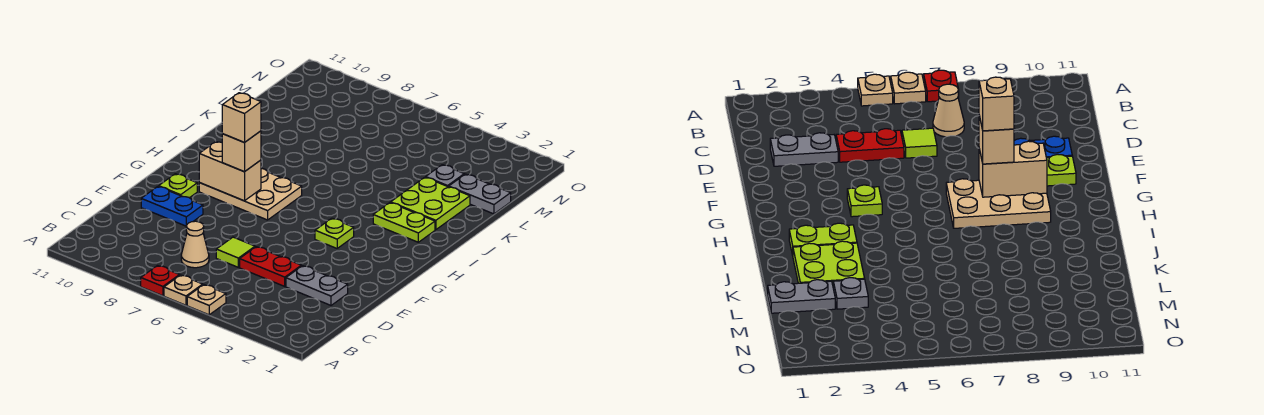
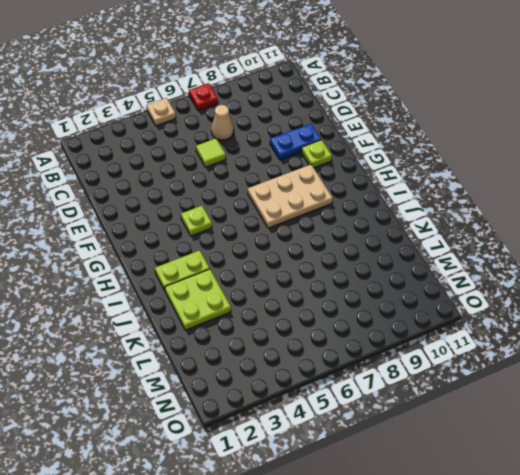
none -> tan 1x1 plate [164,275,203,305]
none -> grey 1x2 plate [286,266,348,305]
none -> red 1x2 plate [240,247,301,286]

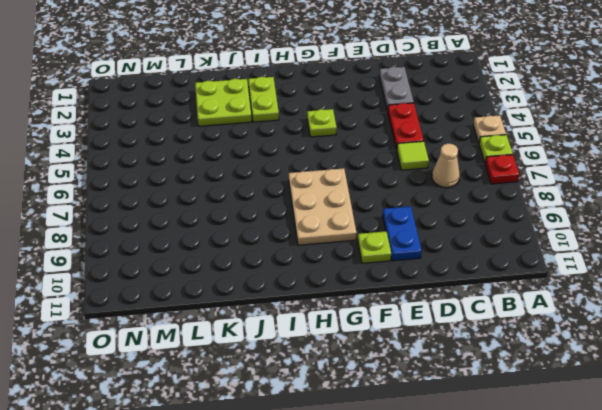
lime 1x1 plate [479,135,513,163] -> tan 1x1 plate [164,275,203,305]
none -> grey 1x2 plate [449,174,511,214]
none -> grey 1x1 plate [426,165,464,187]
none -> tan 1x2 brick [199,142,261,201]

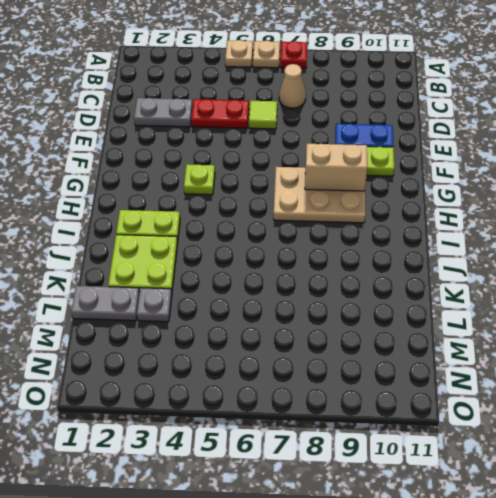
none -> tan 1x1 brick [222,131,261,172]
none -> tan 1x1 brick [222,93,261,143]

